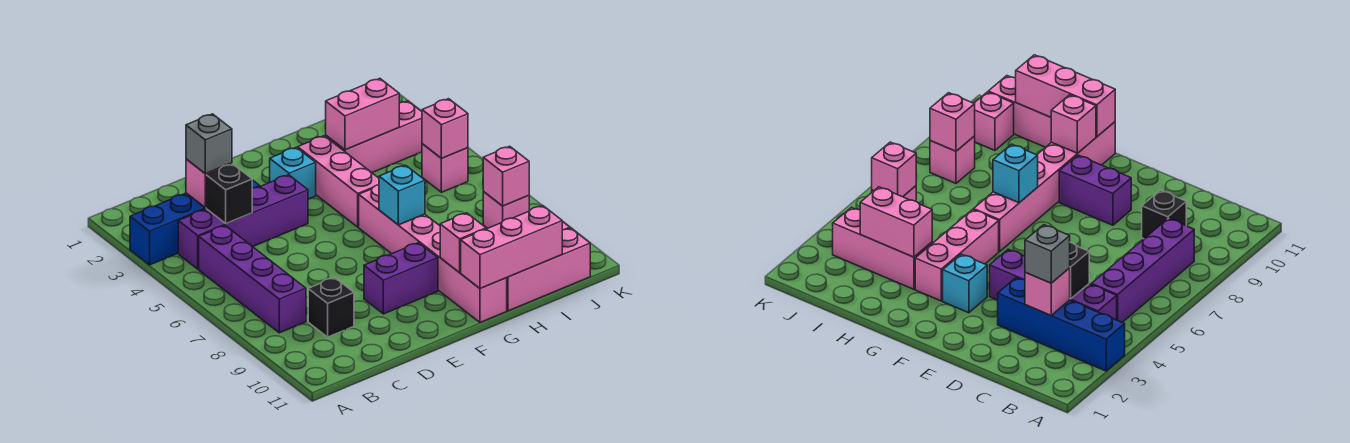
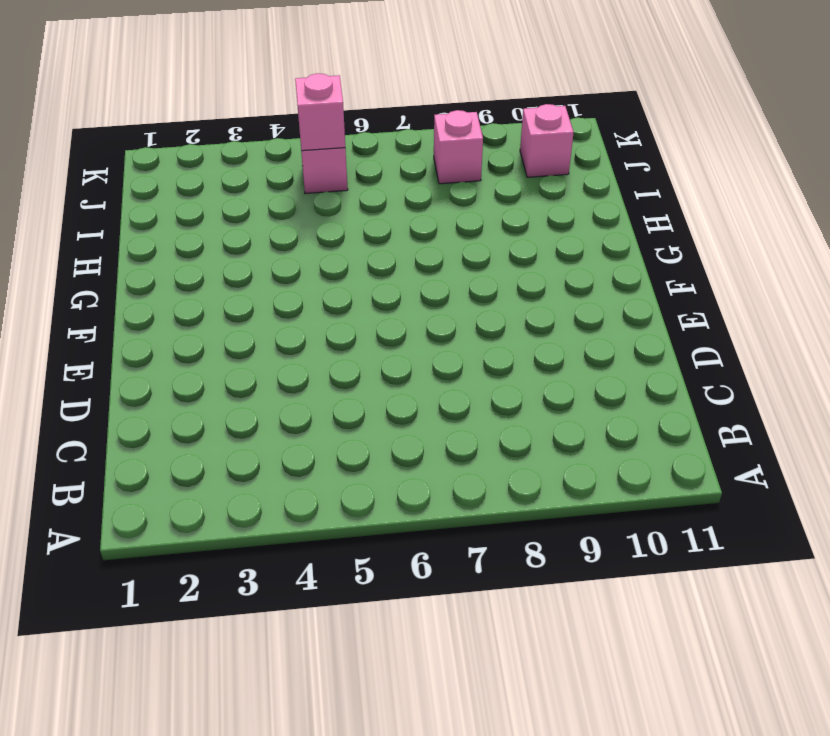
none -> blue 1x4 brick [130,180,260,265]
none -> purple 1x4 brick [178,175,308,269]
none -> purple 1x4 brick [199,226,306,333]

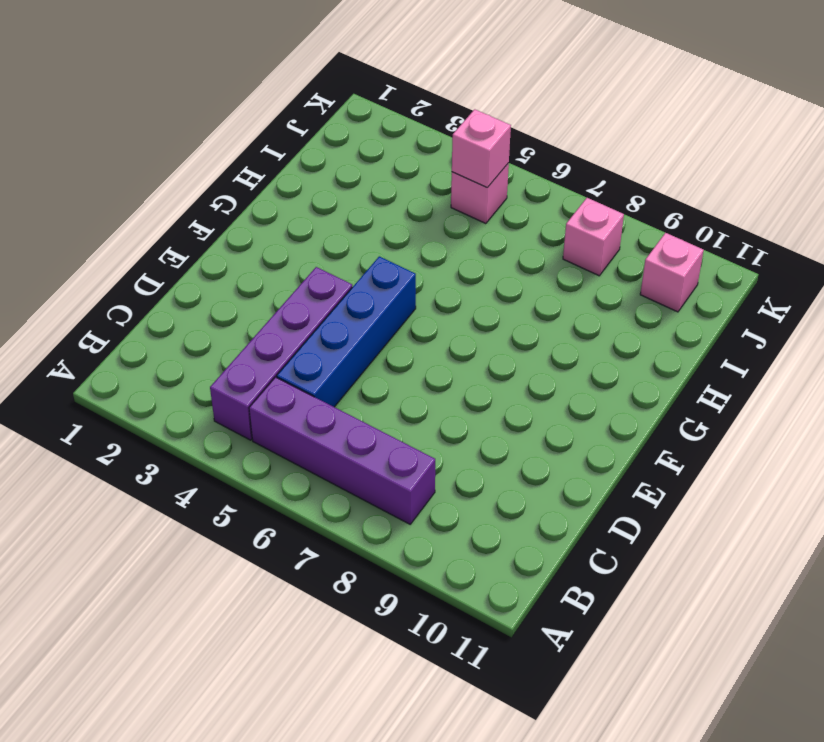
blue 1x4 brick [277,256,416,407] -> blue 1x4 brick moved to [130,180,260,265]
none -> black 1x1 brick [308,277,354,337]
none -> purple 1x2 brick [364,243,438,314]
none -> cyan 1x1 brick [270,147,316,199]

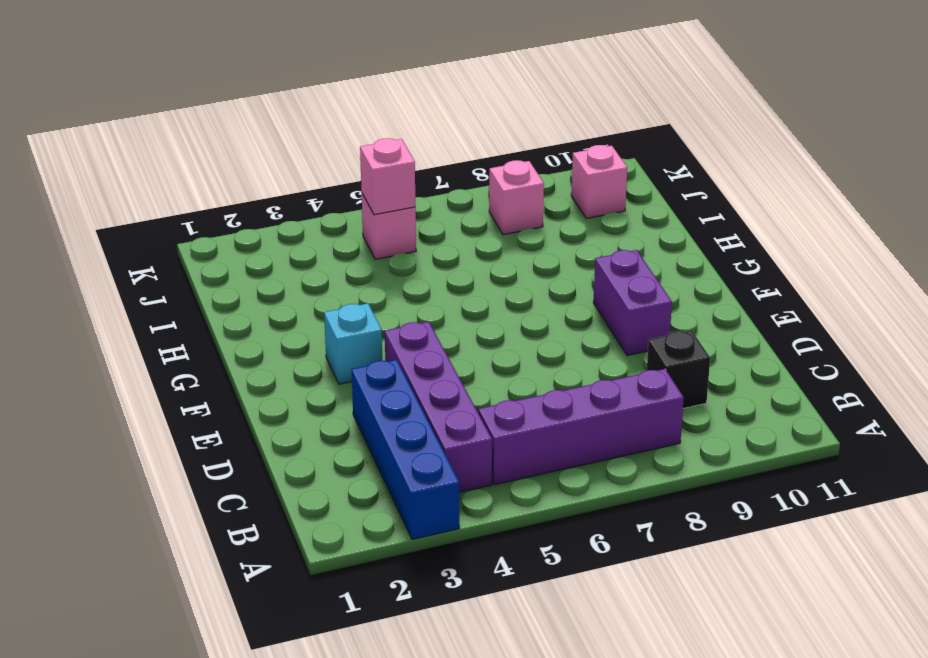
none -> pink 1x3 brick [298,136,379,227]
none -> pink 1x6 brick [359,185,507,322]
none -> pink 1x3 brick [326,101,422,173]

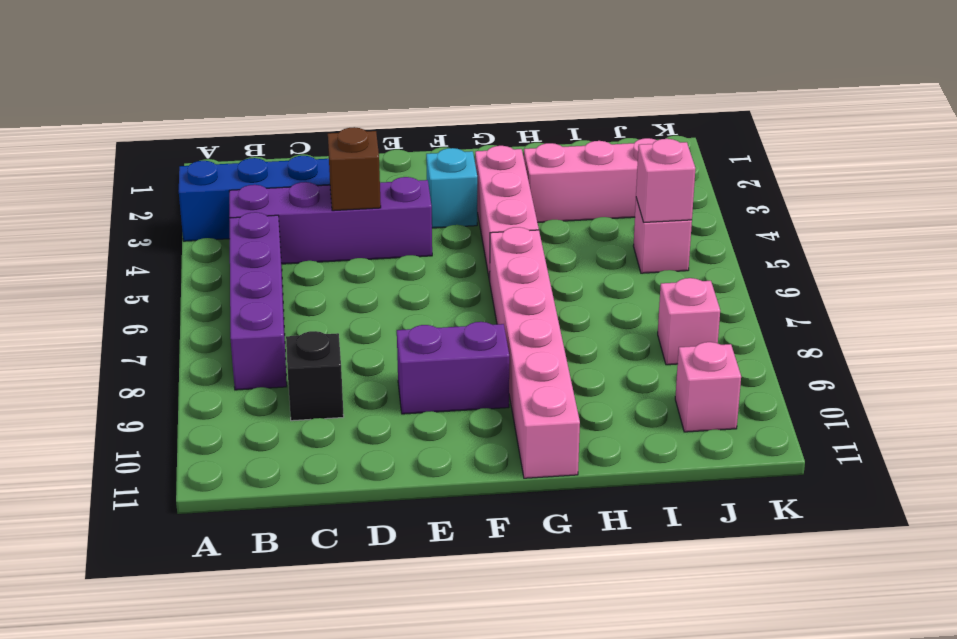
brown 1x1 brick [328,127,381,211] -> none
none -> pink 1x3 brick [507,228,590,311]
none -> pink 1x1 brick [186,159,232,208]
none -> black 1x1 brick [206,164,252,224]

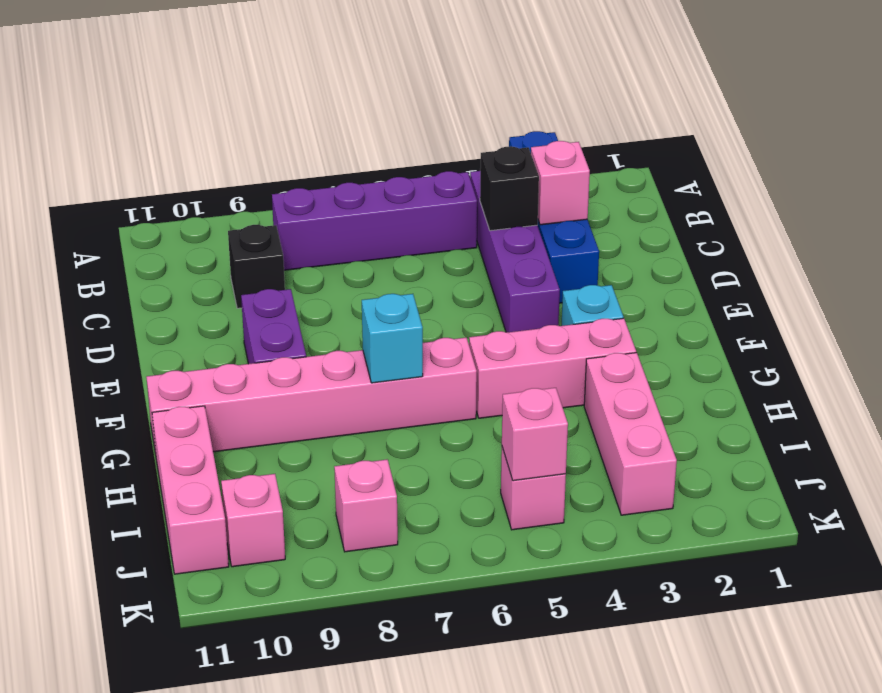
none -> pink 1x1 brick [440,213,486,273]
none -> pink 1x3 brick [461,206,562,289]
none -> pink 1x2 brick [325,79,399,150]

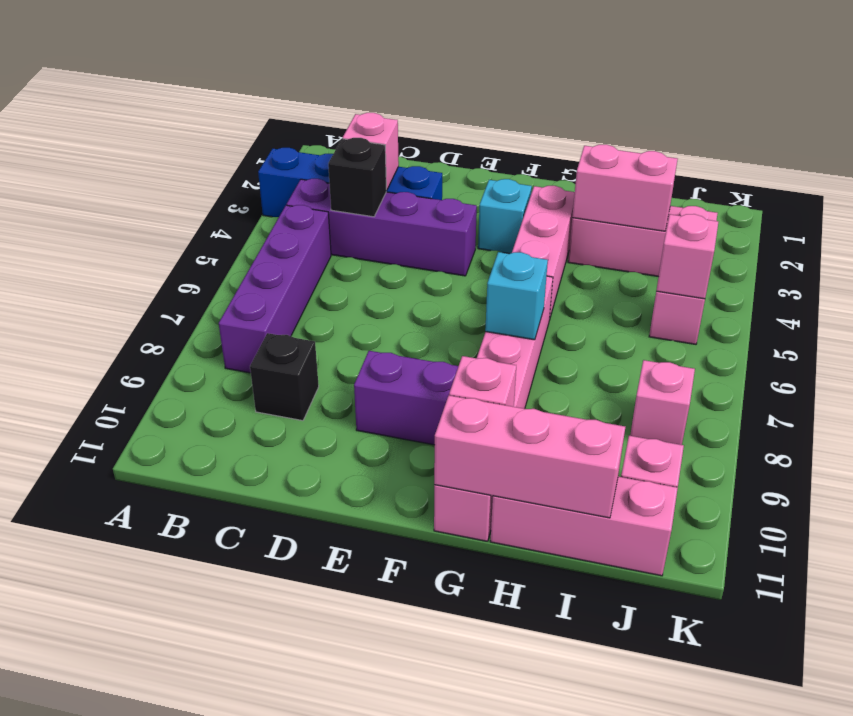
none -> pink 1x1 brick [483,146,529,206]
none -> grey 1x1 brick [186,114,232,174]

